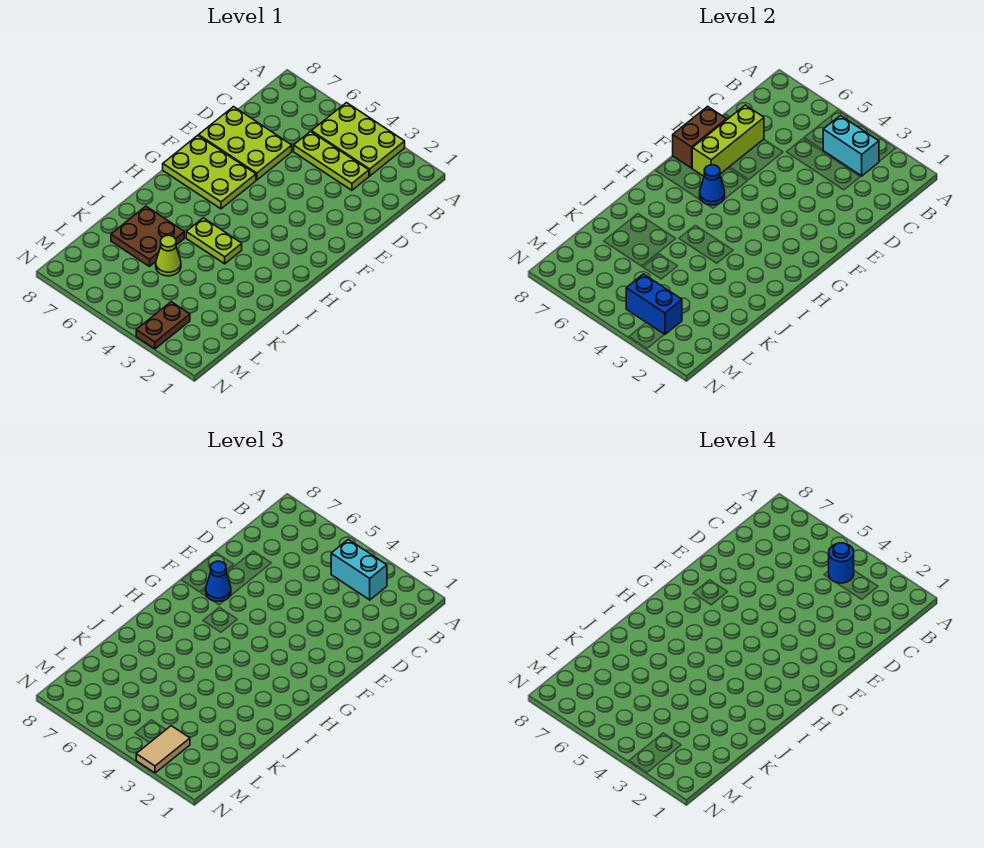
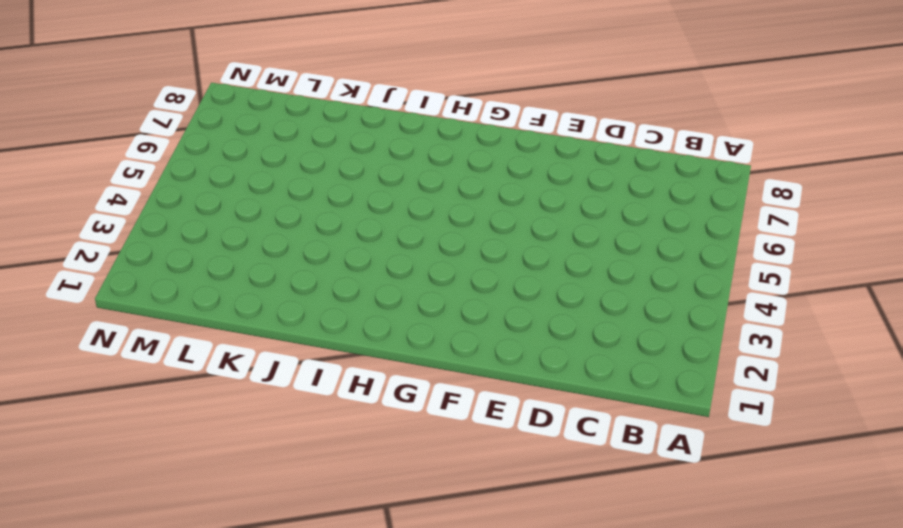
none -> lime 2x3 plate [312,103,405,176]
none -> lime 1x3 plate [294,131,369,190]
none -> lime 2x3 plate [199,107,292,180]

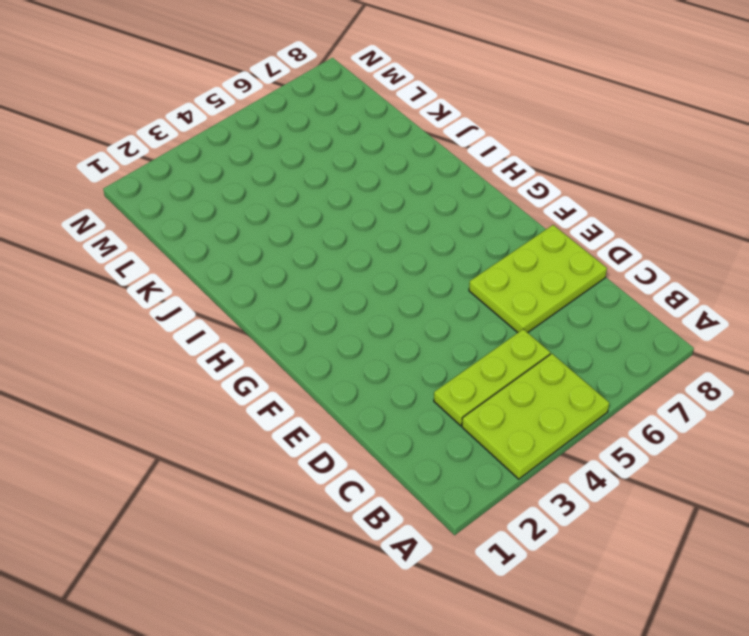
none -> lime 2x3 plate [163,135,256,209]
none -> lime 1x2 plate [186,218,242,264]
none -> brown 2x2 plate [111,206,184,267]

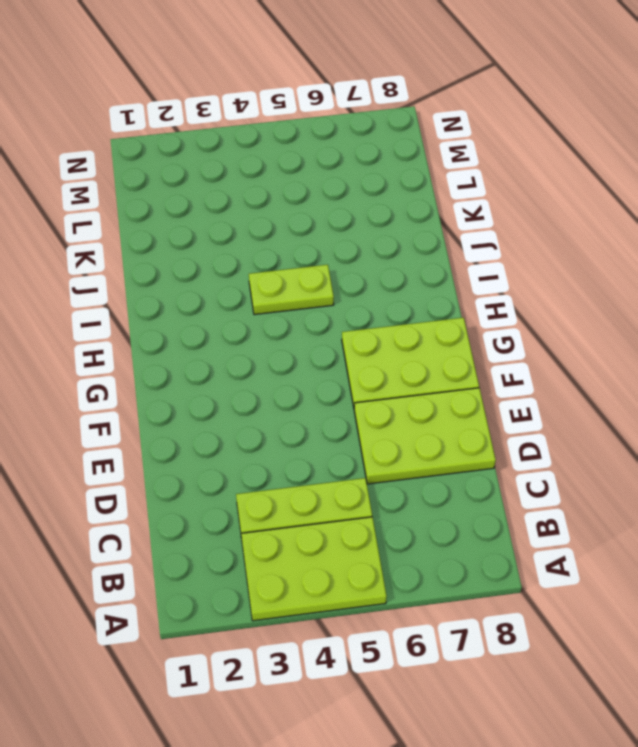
none -> brown 2x2 plate [111,206,184,267]
none -> lime 1x1 cone [156,236,181,276]
none -> brown 1x2 plate [136,302,190,349]

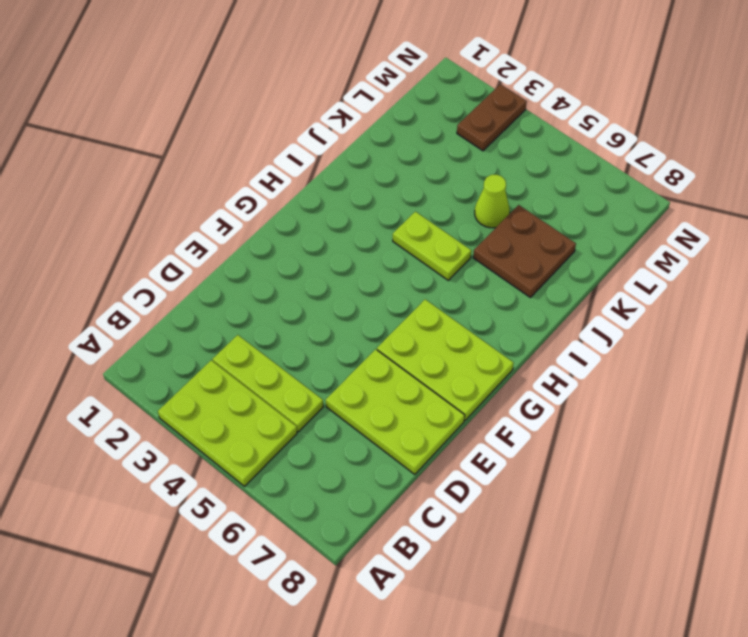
none -> cyan 1x2 brick [823,115,879,176]
none -> lime 1x3 brick [692,105,764,176]
none -> brown 1x2 brick [673,106,726,168]

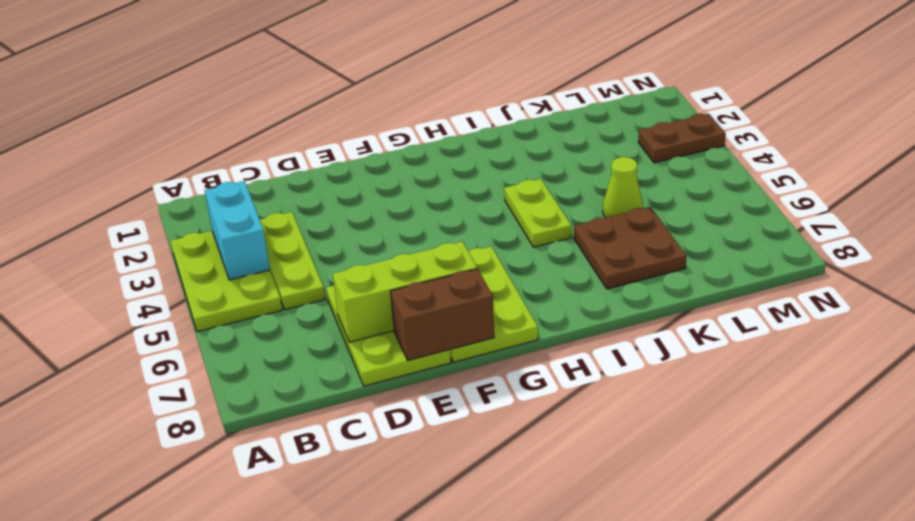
none -> blue 1x1 cone [700,165,725,205]
none -> blue 1x2 brick [626,274,682,335]
none -> cyan 1x2 brick [331,539,387,600]

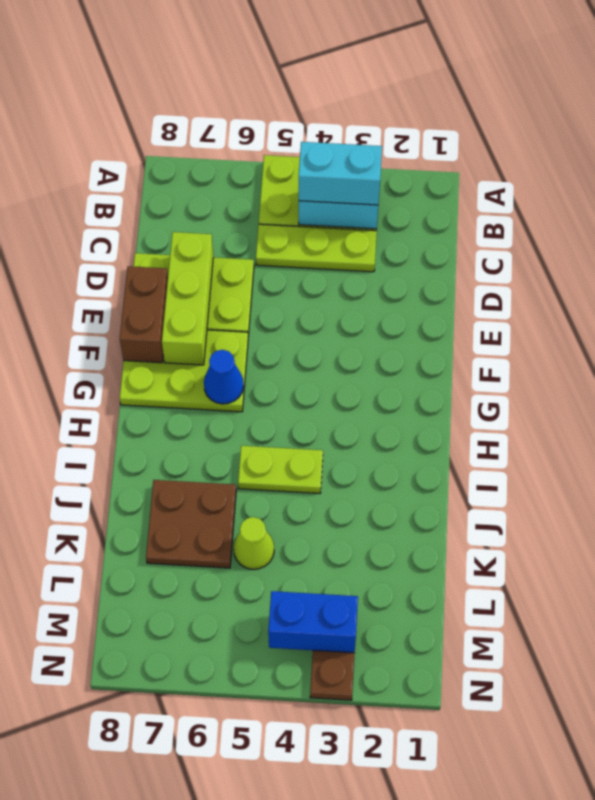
none -> blue 1x1 cone [206,561,231,602]
none -> tan 1x2 tile [136,726,190,773]
none -> blue 1x1 round brick [829,543,854,583]

